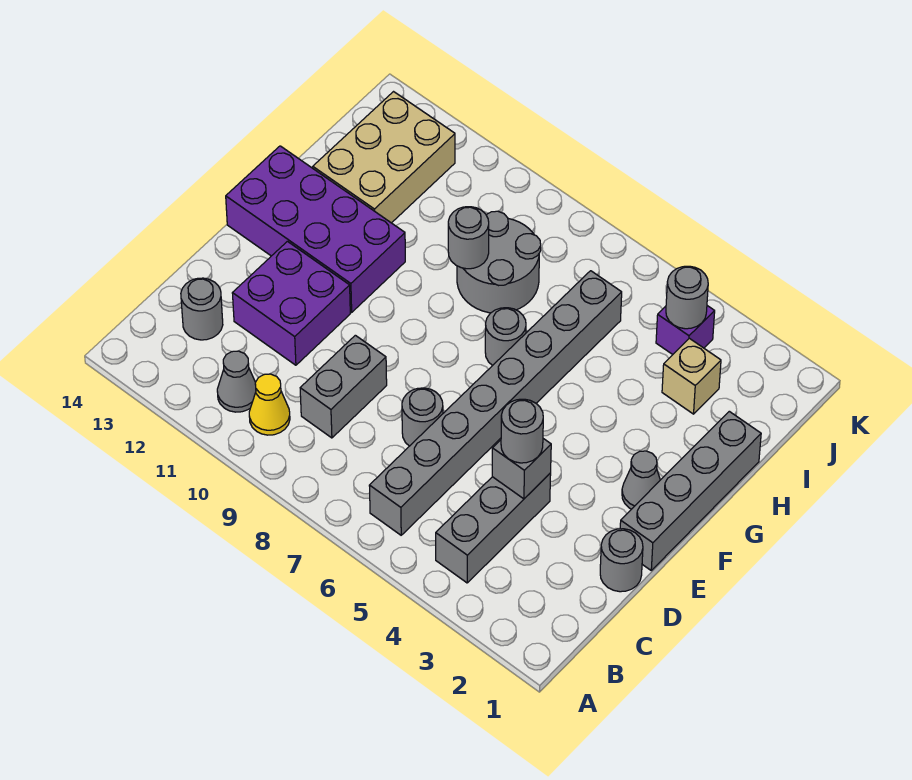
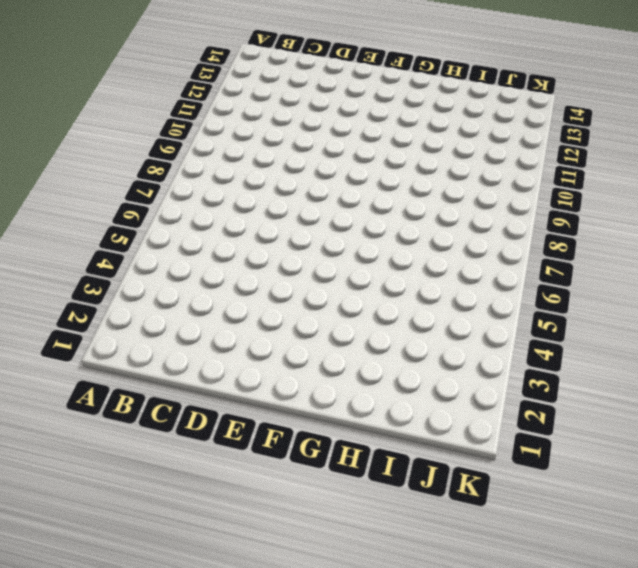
none -> grey 1x3 brick [436,473,551,583]
none -> grey 1x8 brick [369,271,622,535]
none -> yellow 1x1 cone [249,374,290,435]

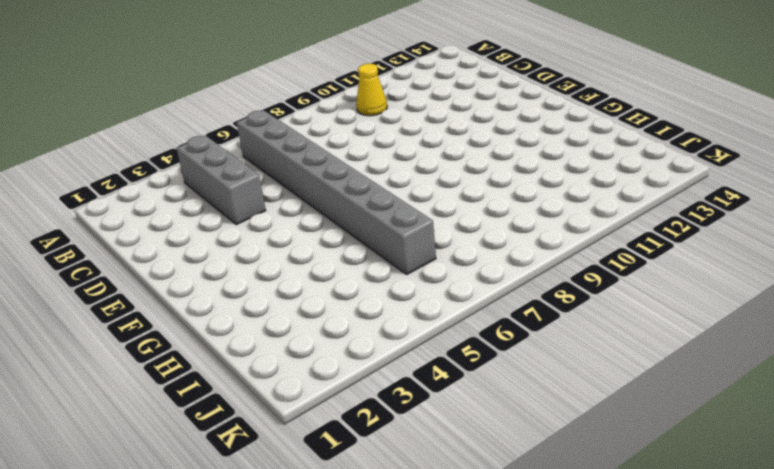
none -> grey 1x1 cone [217,351,256,412]
none -> grey 1x2 brick [300,335,387,438]
none -> grey 1x1 round brick [181,278,223,340]

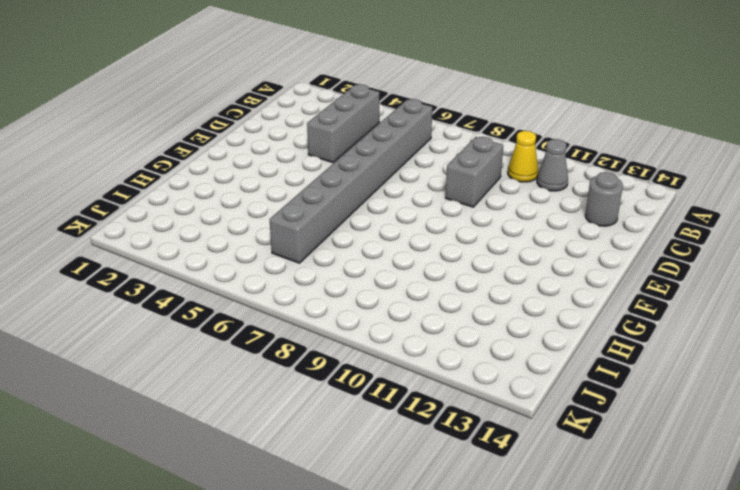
none -> grey 1x1 round brick [600,529,643,592]
none -> grey 1x1 round brick [402,388,443,446]
none -> purple 2x2 brick [232,241,350,365]

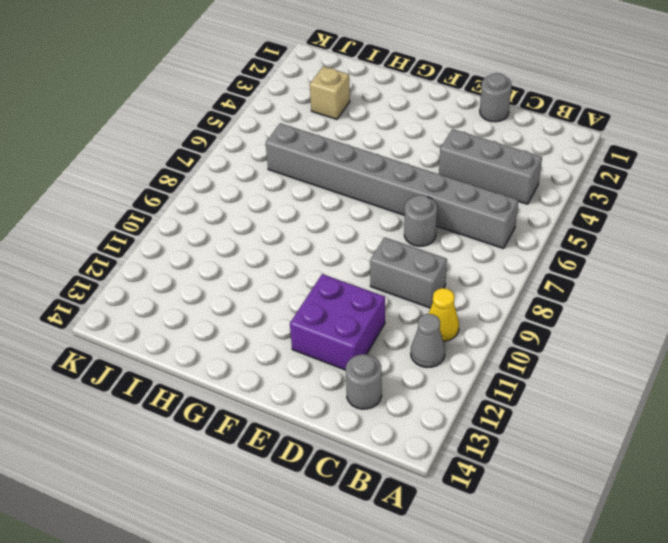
none -> grey 1x4 brick [620,411,761,570]
none -> grey 1x1 cone [622,451,660,509]
none -> purple 2x4 brick [226,146,405,312]

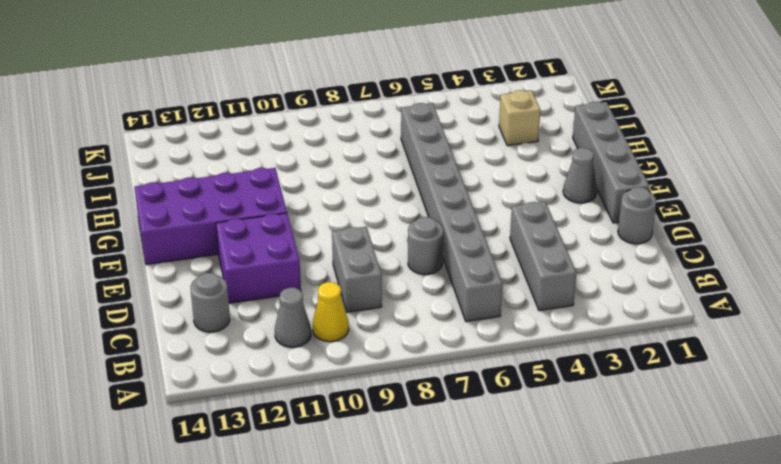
none -> grey 1x1 round brick [485,308,526,366]
none -> grey 2x2 round brick [457,211,541,313]
none -> tan 2x3 brick [313,92,455,223]

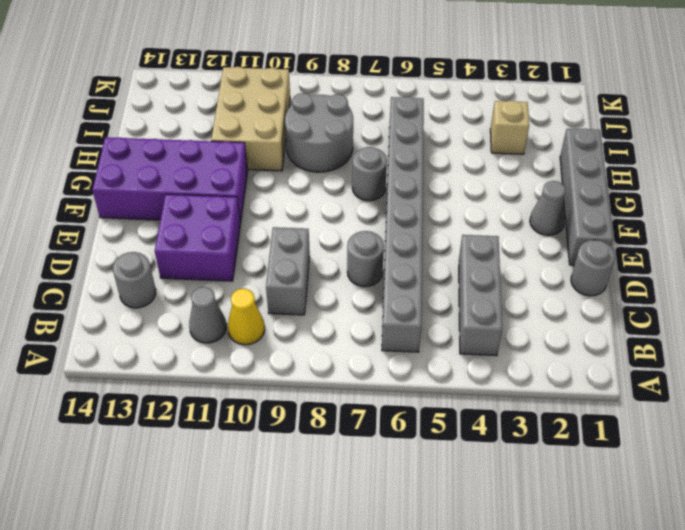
tan 2x3 brick [211,67,290,171] -> tan 2x3 brick moved to [313,92,455,223]
none -> purple 1x1 brick [656,306,715,354]
none -> grey 1x1 brick [492,439,551,499]
none -> grey 1x1 round brick [448,207,489,269]

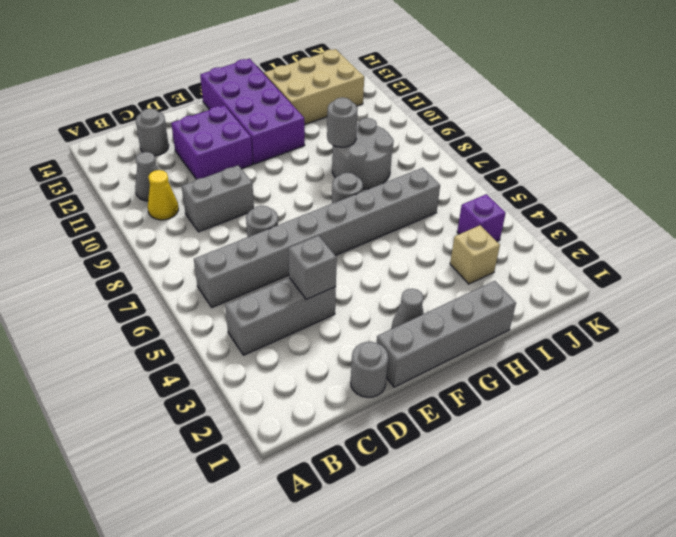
none -> grey 1x1 round brick [666,266,708,329]
none -> grey 1x1 round brick [501,399,543,463]

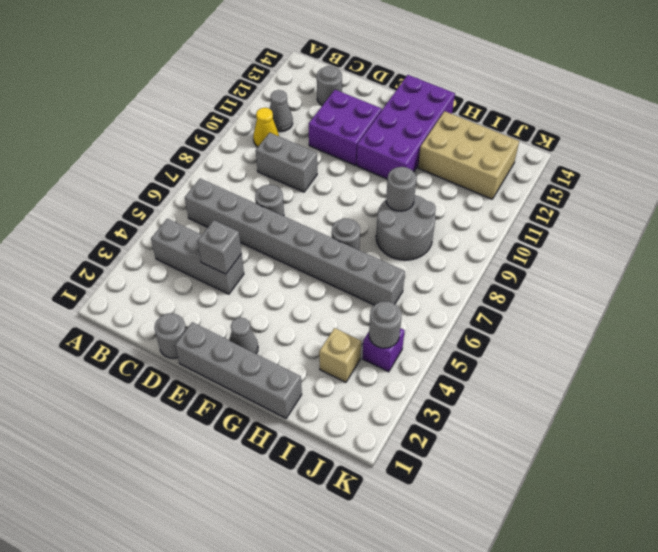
none -> grey 1x1 round brick [501,399,543,463]

